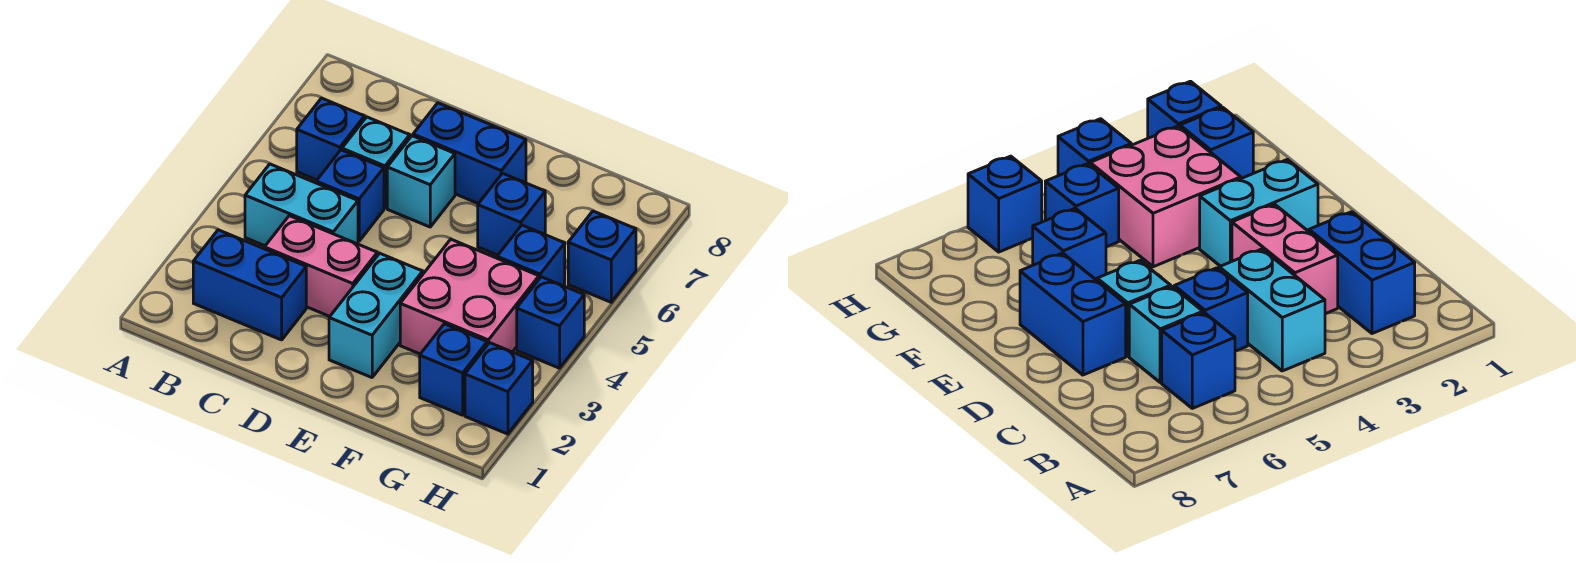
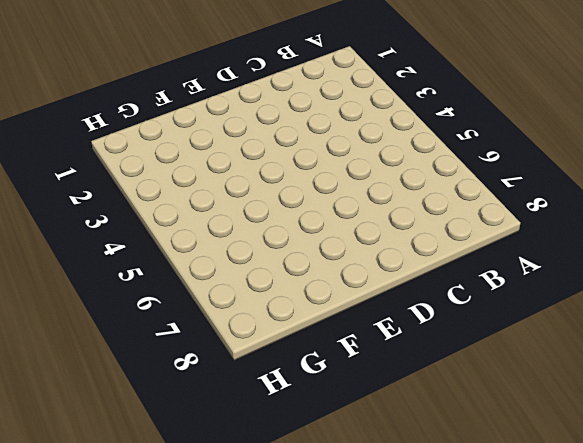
none -> blue 1x2 brick [193,230,306,340]
none -> cyan 1x2 brick [245,164,358,246]
none -> blue 1x1 brick [297,98,364,180]

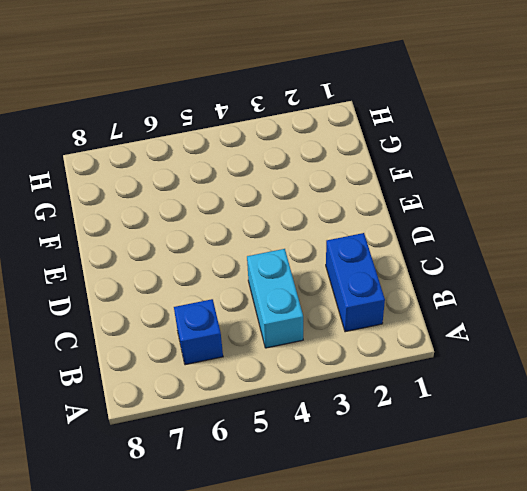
none -> pink 1x2 brick [265,216,377,316]
none -> blue 1x1 brick [316,150,384,241]
none -> cyan 1x1 brick [342,117,410,208]

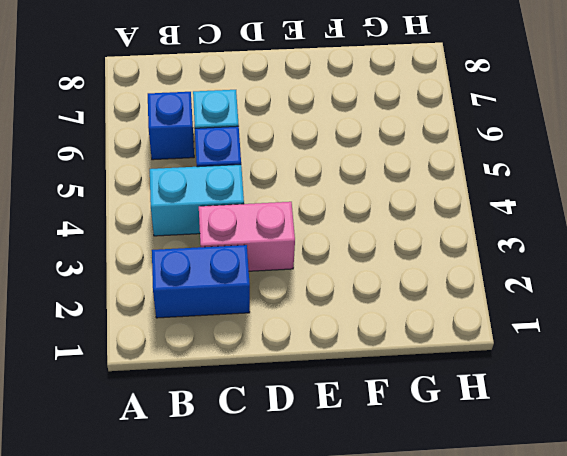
none -> cyan 1x1 brick [387,136,455,227]
none -> blue 1x2 brick [413,103,526,204]
none -> cyan 1x2 brick [329,253,423,378]

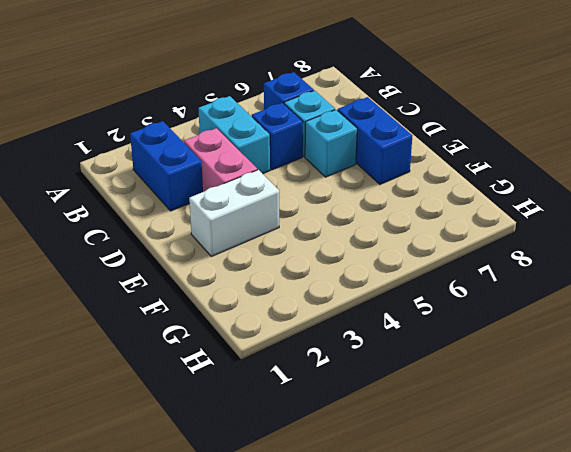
white 1x2 brick [189,170,279,256] -> cyan 1x2 brick [329,253,423,378]
none -> pink 2x2 brick [400,239,539,354]
none -> blue 1x1 brick [478,173,545,255]
none -> blue 1x1 brick [420,324,487,415]

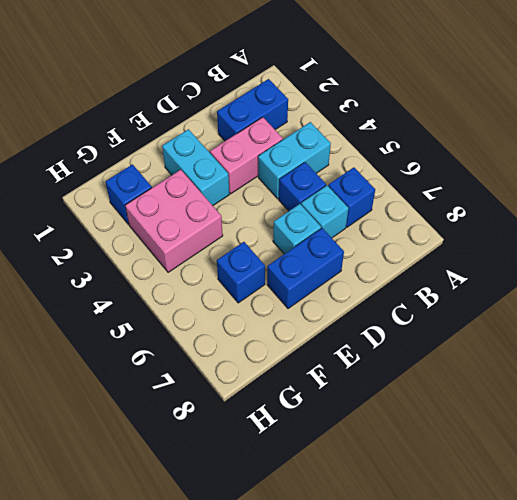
none -> blue 1x1 brick [497,225,565,286]
none -> blue 1x1 brick [465,343,533,434]
none -> blue 1x1 brick [517,277,584,368]

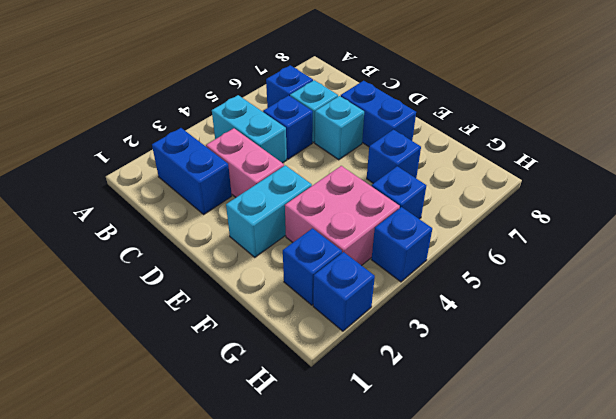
none -> blue 1x1 brick [568,211,636,302]

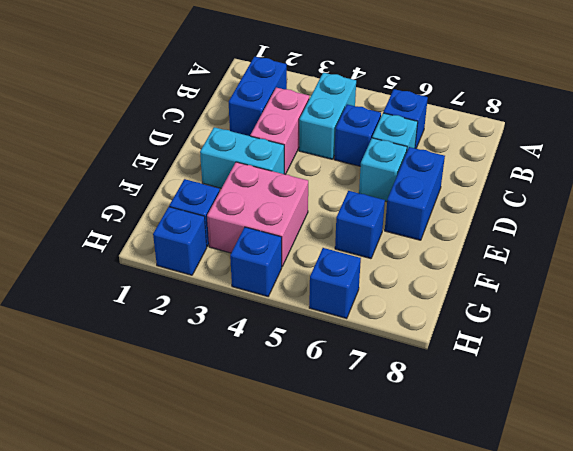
none -> blue 1x1 brick [497,225,565,286]

